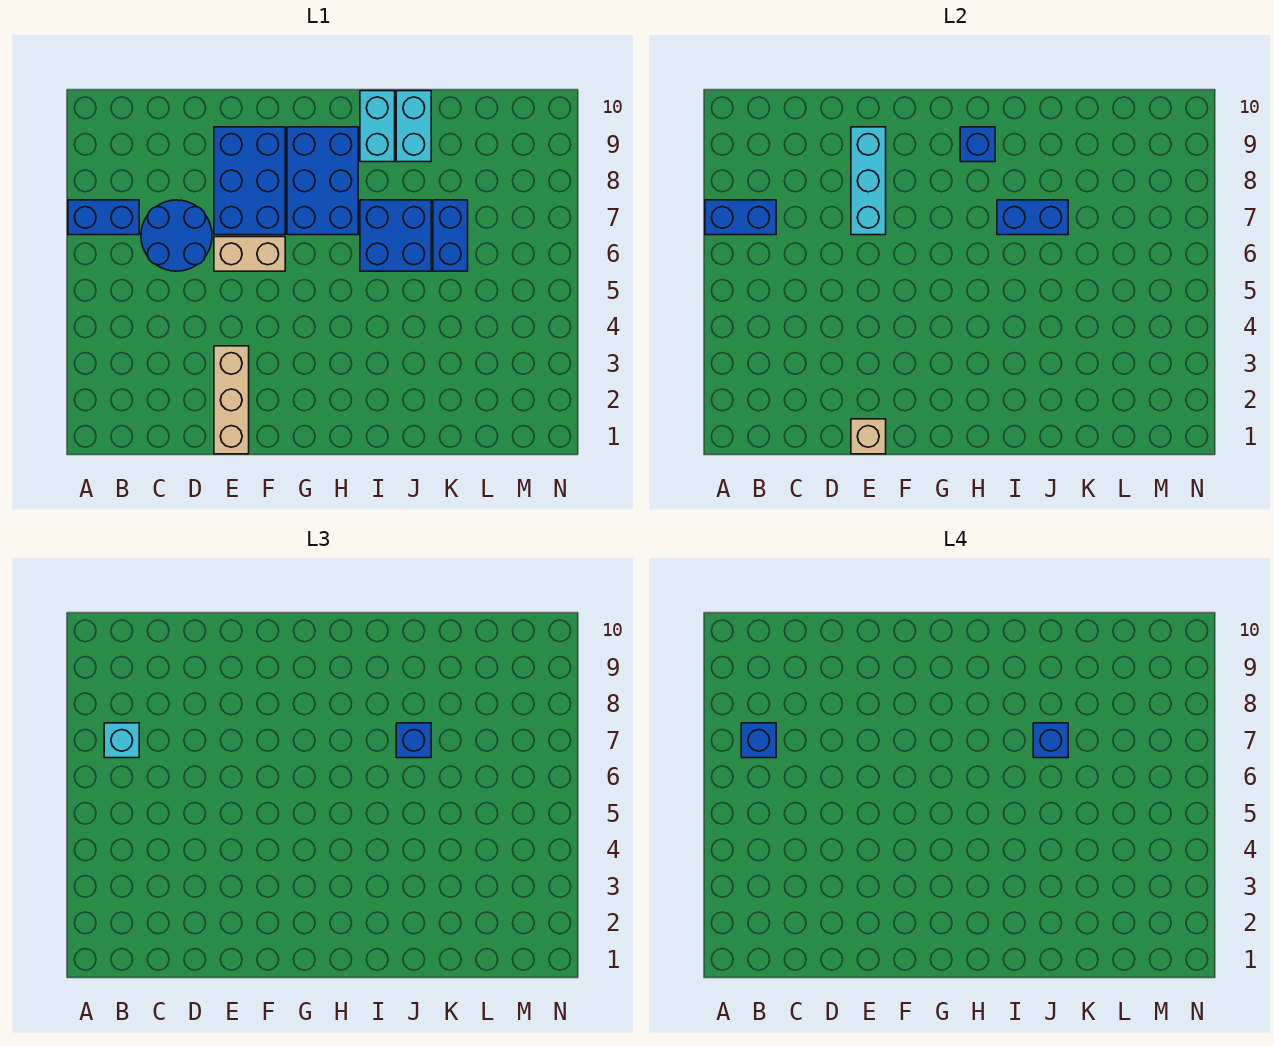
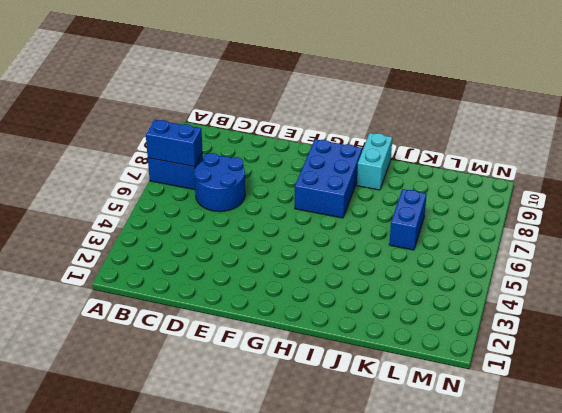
none -> tan 1x3 brick [214,346,249,454]
none -> tan 1x2 brick [214,237,285,271]
none -> blue 2x3 brick [214,127,285,235]

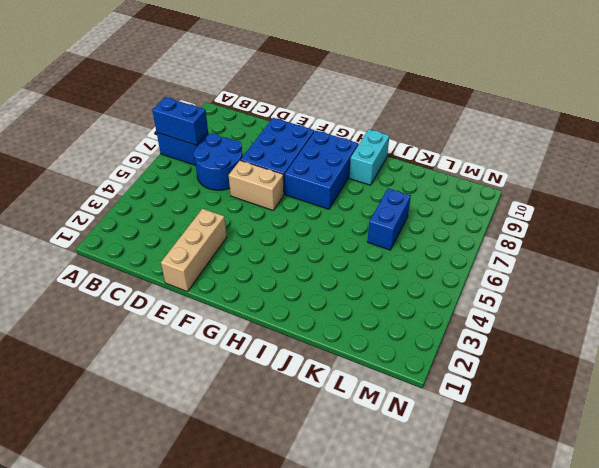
none -> blue 2x2 brick [360,200,431,271]
none -> cyan 1x2 brick [396,91,431,162]
none -> tan 1x1 brick [851,419,886,454]

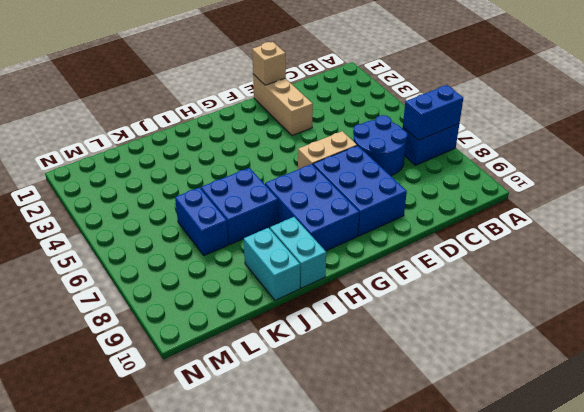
none -> cyan 1x3 brick [851,127,886,235]
none -> blue 1x1 brick [960,127,995,162]
none -> blue 1x2 brick [997,200,1068,235]

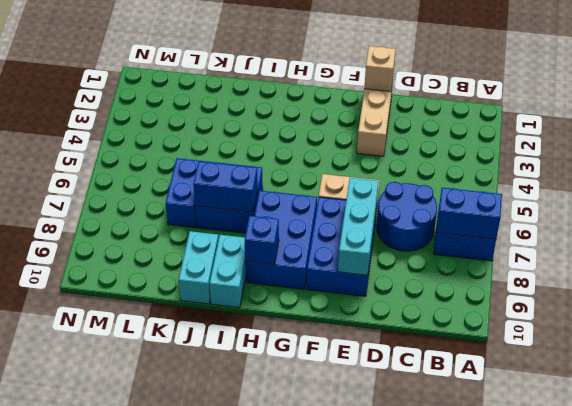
none -> cyan 1x1 brick [104,723,139,758]
none -> blue 1x1 brick [396,723,431,758]
none -> blue 1x1 brick [741,723,776,758]

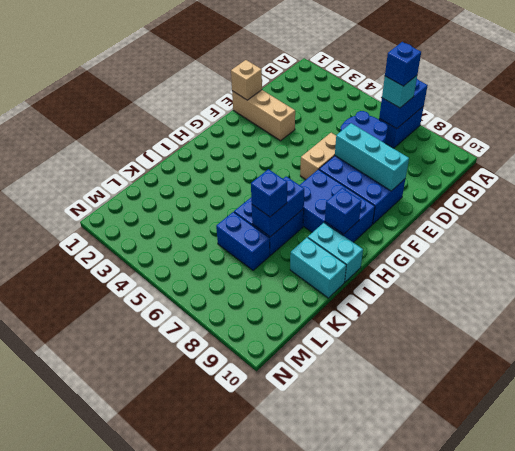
none -> blue 1x1 brick [1033,723,1068,758]

